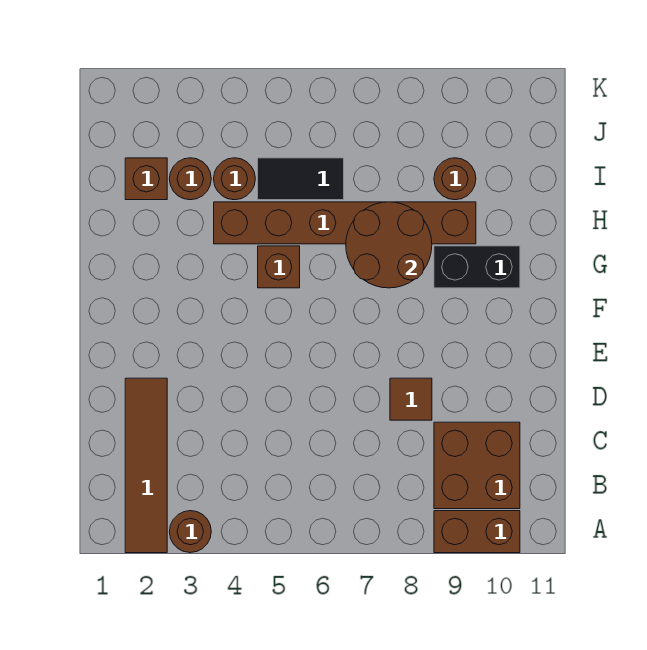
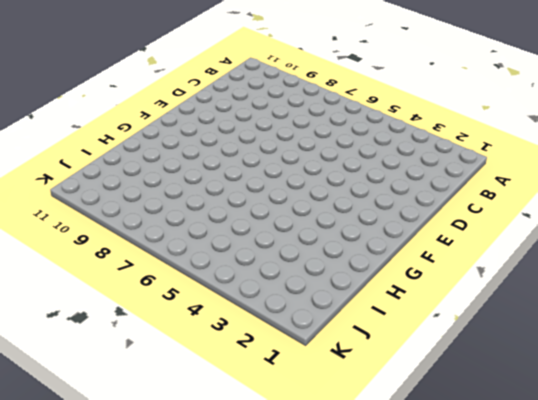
none -> brown 1x4 tile [125,378,167,553]
none -> brown 1x1 round brick [169,511,211,553]
none -> brown 1x2 brick [434,511,520,553]

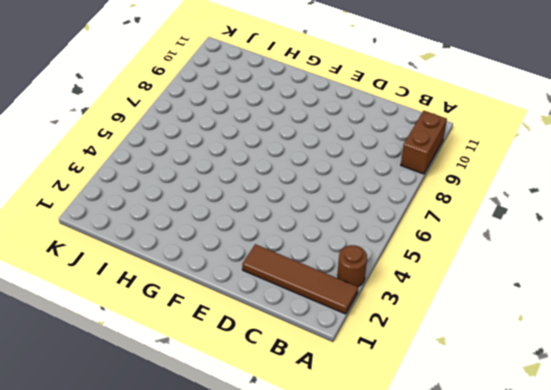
none -> brown 2x2 brick [434,422,520,509]
none -> brown 1x1 tile [390,378,432,420]
none -> brown 1x1 brick [258,246,300,288]

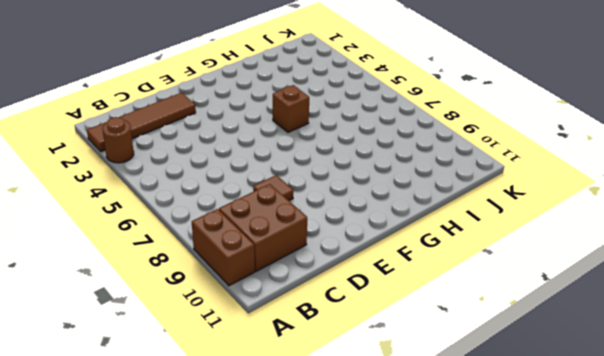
none -> black 1x2 brick [434,246,520,288]
none -> brown 1x6 brick [214,202,476,244]
none -> brown 1x1 brick [125,158,167,200]

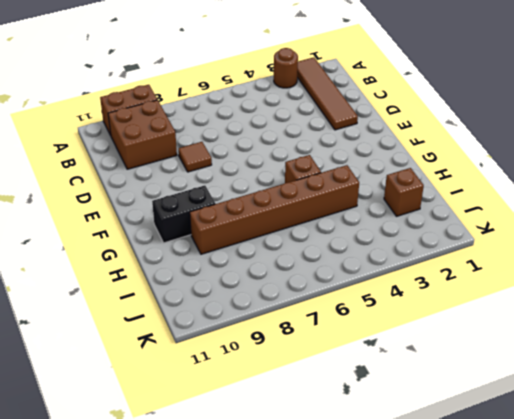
none -> brown 1x1 round brick [169,158,211,200]
none -> brown 1x1 round brick [214,158,255,200]
none -> black 1x2 tile [258,158,344,200]

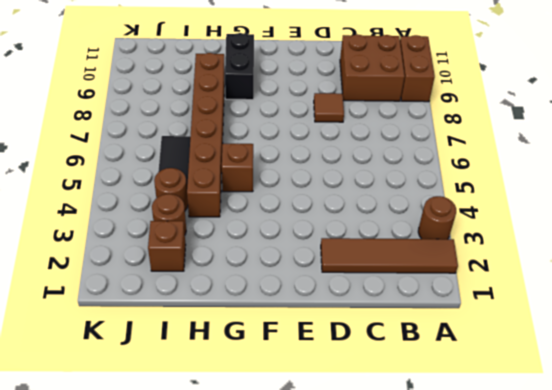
none -> brown 1x1 round brick [434,158,476,200]
none -> brown 2x2 round brick [346,202,432,288]

